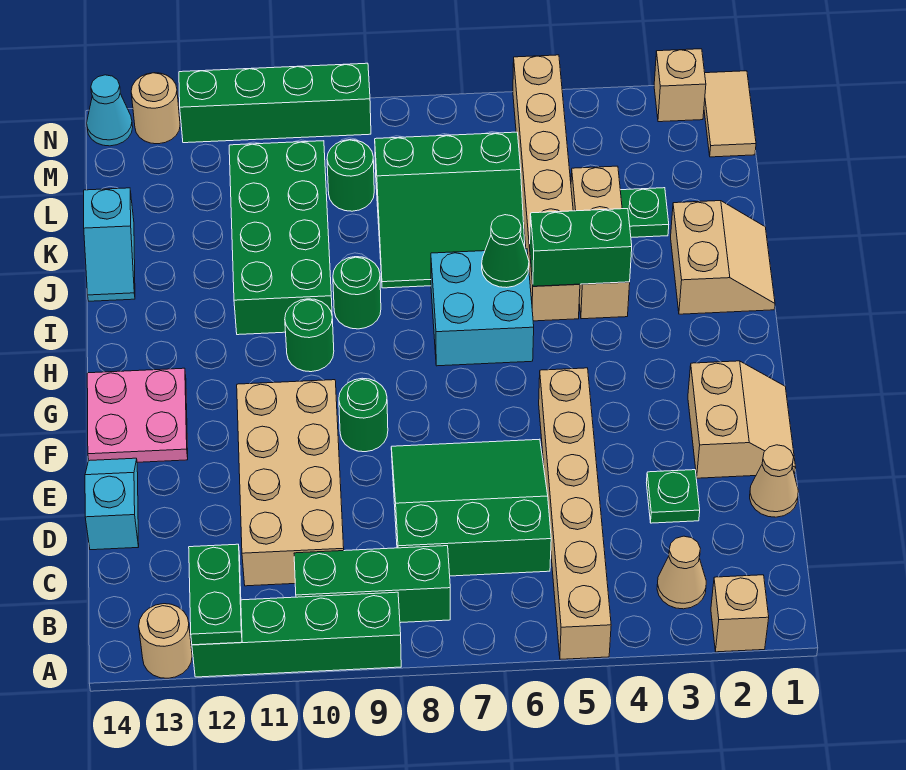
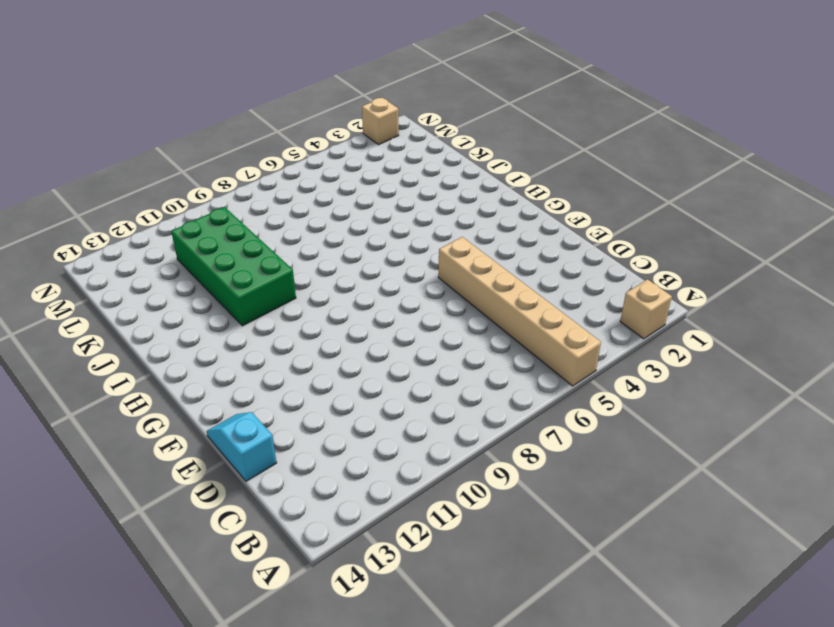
none -> green 1x4 brick [192,592,401,677]
none -> tan 1x1 round brick [139,604,192,678]
none -> tan 1x1 cone [657,536,706,609]
none -> green 1x3 brick [294,546,450,623]

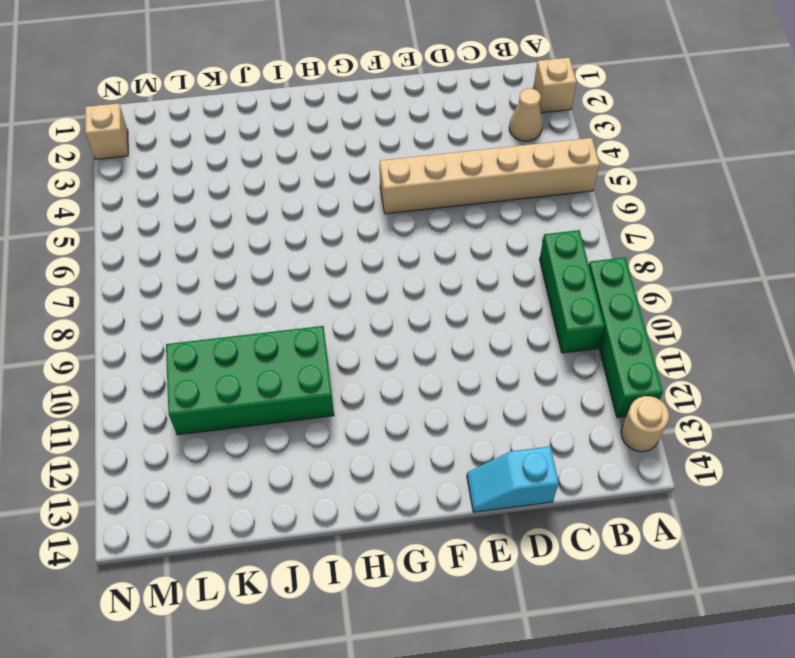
none -> green 3x3 slope [391,439,551,576]
none -> tan 2x4 brick [237,380,344,586]
none -> tan 1x1 cone [750,445,798,517]
none -> green 1x1 plate [646,470,700,523]

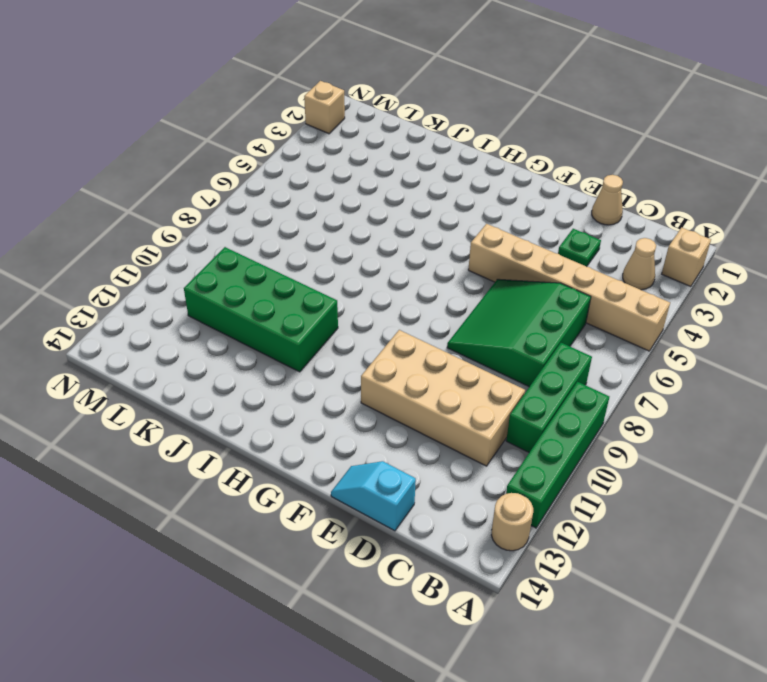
none -> tan 2x2 slope [688,361,796,478]
none -> green 1x1 round brick [339,378,388,452]
none -> pink 2x2 plate [87,368,188,462]
none -> cyan 2x2 brick [431,249,534,366]

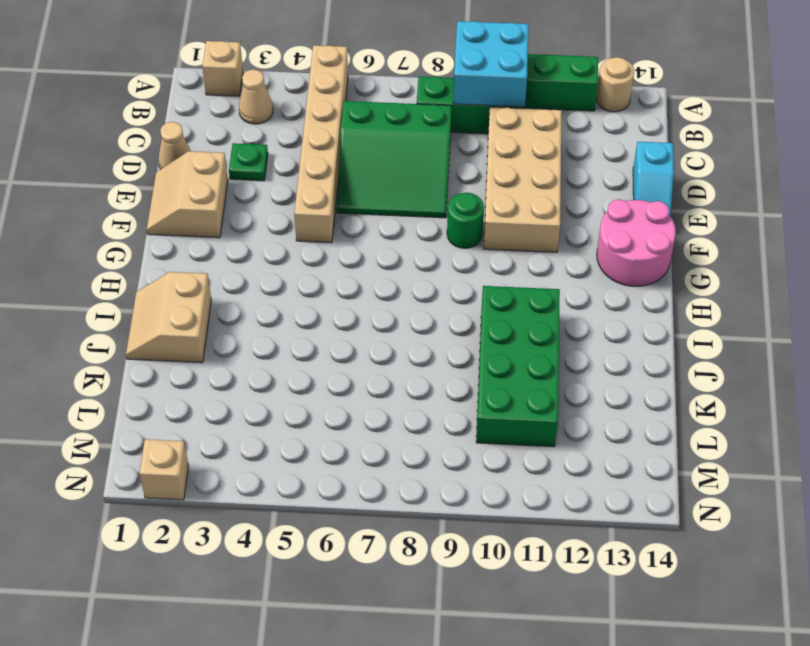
cyan 2x2 brick [453,21,528,107] -> cyan 2x2 brick moved to [431,249,534,366]
pink 2x2 round brick [597,199,676,286] -> pink 2x2 plate [87,368,188,462]
none -> green 1x1 round brick [285,299,334,372]
none -> tan 1x3 brick [571,166,630,319]
none -> tan 1x6 brick [513,55,580,321]
none -> green 1x1 round brick [333,257,381,329]

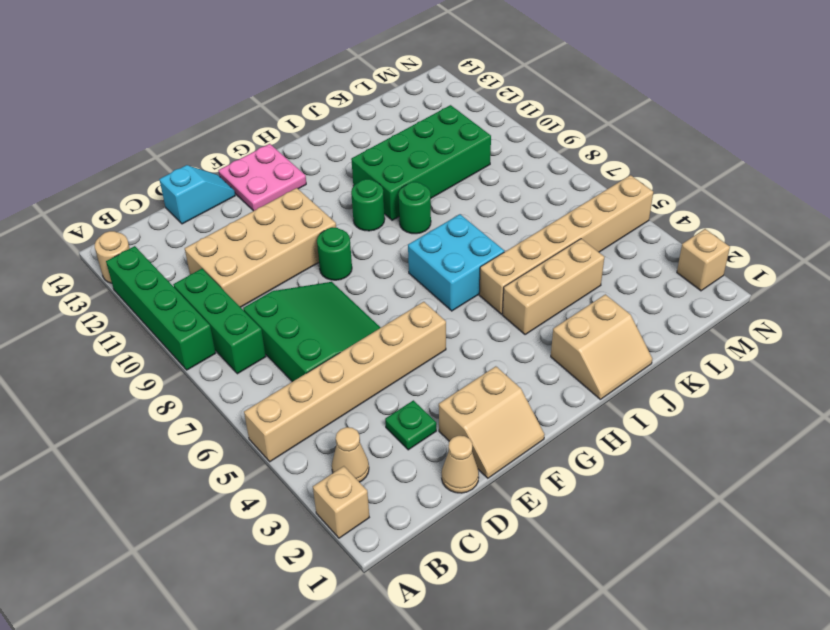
none -> green 3x3 slope [375,132,525,288]
none -> cyan 1x2 slope [84,188,135,301]
none -> green 1x1 plate [620,188,669,237]
none -> green 1x1 round brick [327,140,374,211]

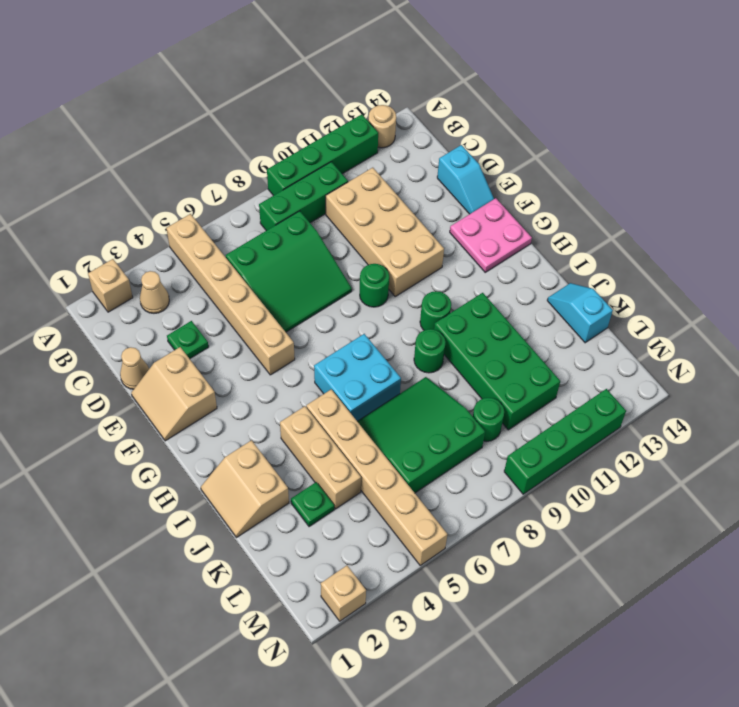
none -> tan 1x2 tile [704,71,756,157]
none -> tan 1x1 round brick [131,73,180,144]
none -> cyan 1x1 cone [87,75,133,146]
none -> green 1x2 plate [189,544,242,645]

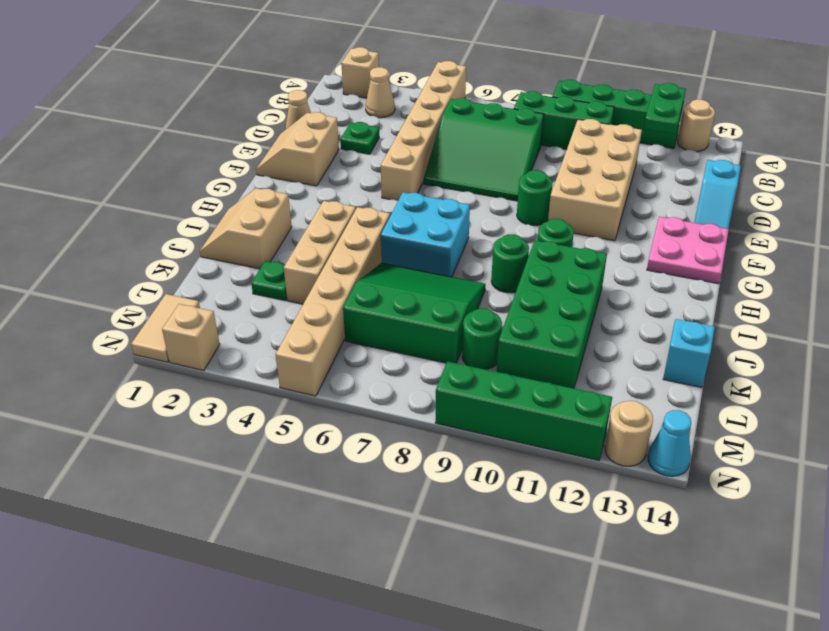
none -> green 1x2 brick [530,209,632,286]
none -> green 1x1 cone [482,215,529,288]

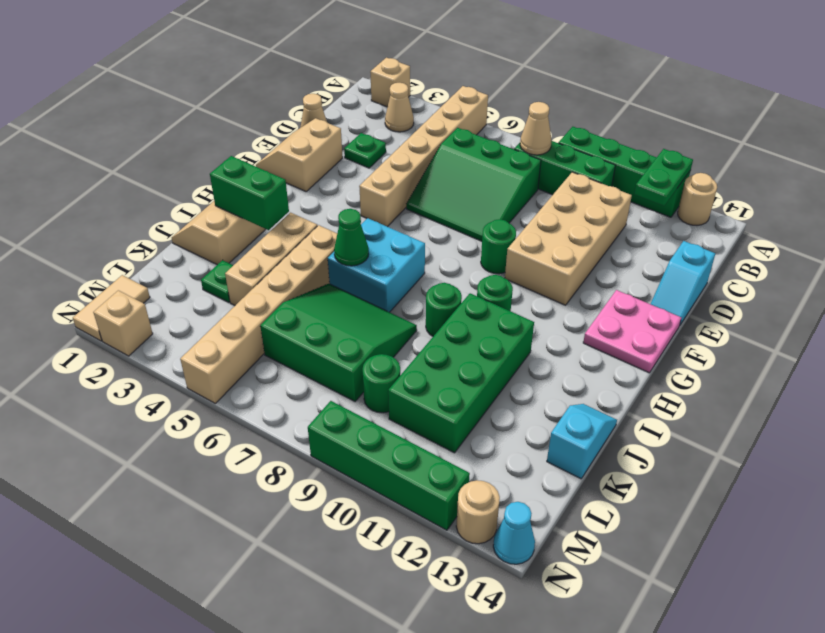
tan 1x1 cone [520,102,551,155] -> none
green 1x2 brick [210,156,289,230] -> green 1x2 brick moved to [530,209,632,286]

